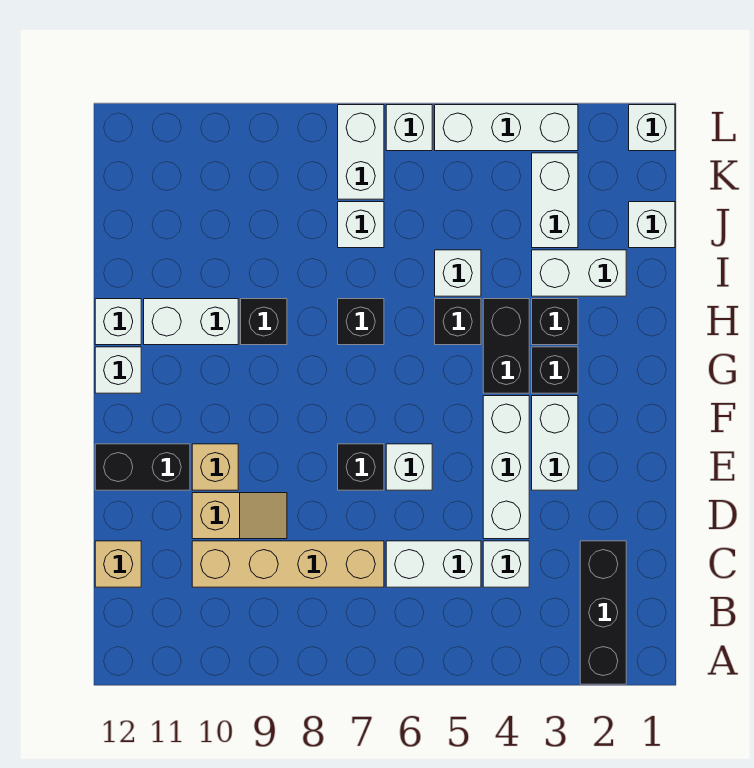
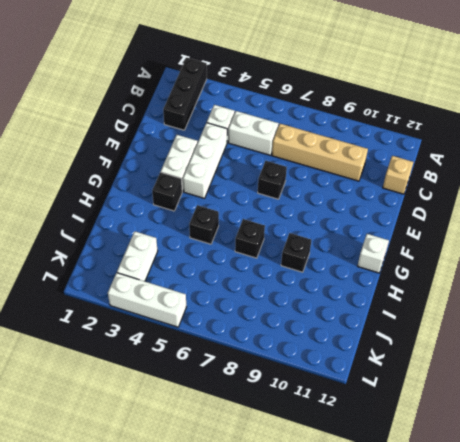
none -> tan 1x2 slope [192,493,287,539]
none -> white 1x1 brick [386,444,432,490]
none -> tan 1x1 brick [192,444,238,490]
none -> black 1x2 brick [95,444,190,490]

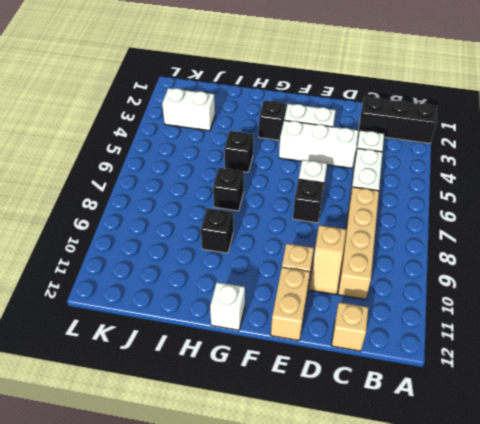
tan 1x2 slope [309,225,346,295] -> tan 1x2 slope turned to [192,493,287,539]
tan 1x2 brick [271,267,310,341] -> black 1x2 brick [95,444,190,490]
none -> black 1x2 brick [483,299,529,393]
none -> black 1x1 brick [532,299,578,345]
none -> white 1x2 brick [144,299,238,345]
none -> white 1x1 brick [95,299,141,345]

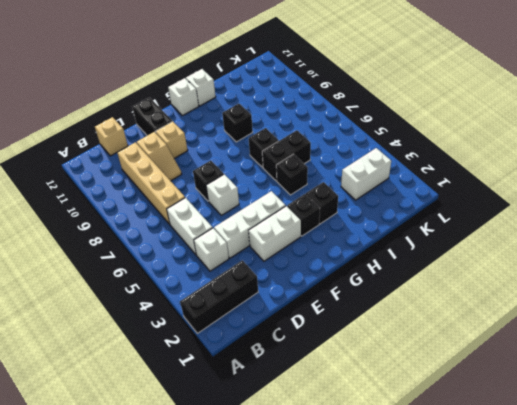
black 1x2 brick [262,130,311,181] -> black 1x2 brick moved to [483,299,529,393]
none -> white 1x2 brick [144,299,238,345]
none -> white 1x2 brick [532,250,626,296]
none -> white 1x1 brick [435,250,481,296]
none -> white 1x1 brick [629,202,675,248]

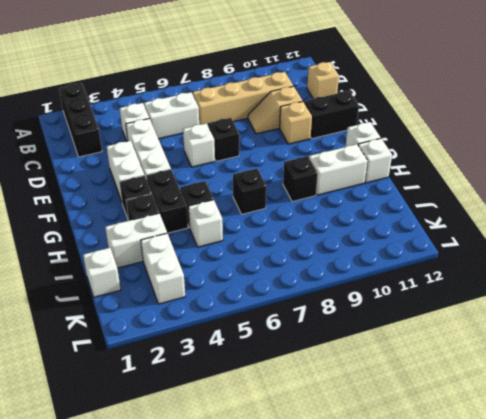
none -> white 1x1 brick [338,202,384,248]
none -> white 1x2 brick [338,105,384,199]
none -> white 1x1 brick [629,105,675,151]
none -> white 1x3 brick [435,105,578,151]

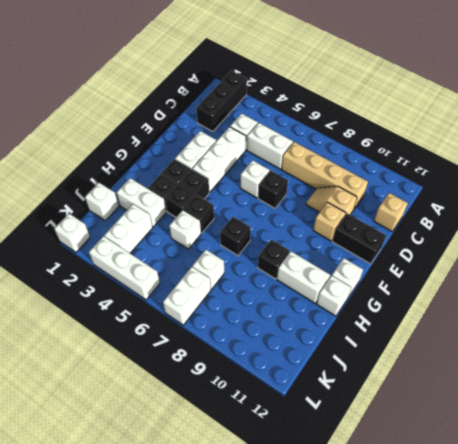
none -> white 1x1 brick [386,105,432,151]

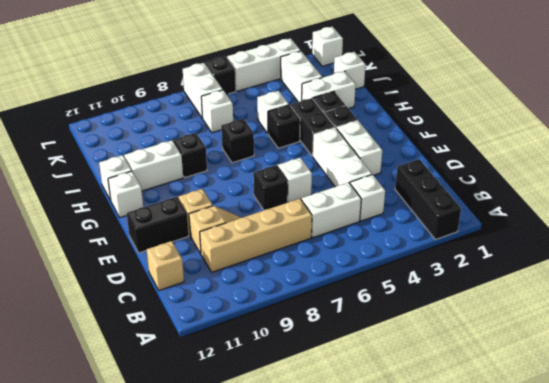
black 1x1 brick [205,57,236,94] -> white 1x1 brick [386,105,432,151]

